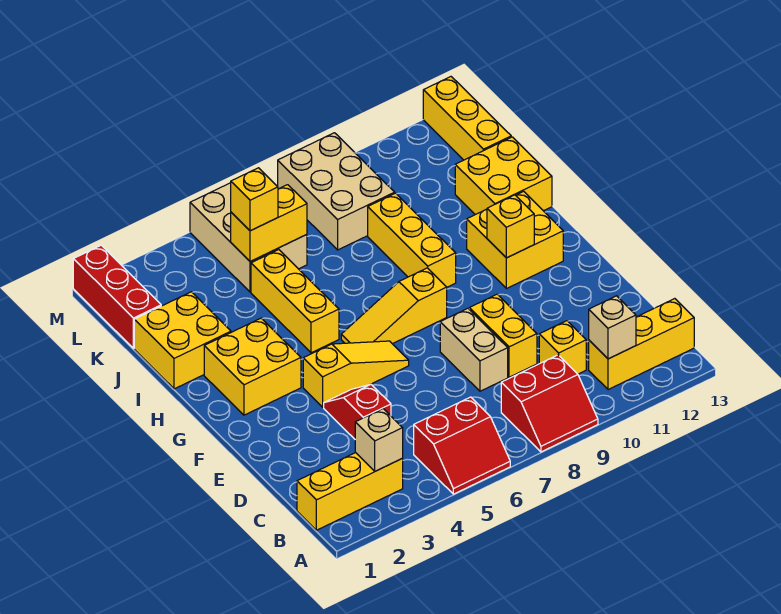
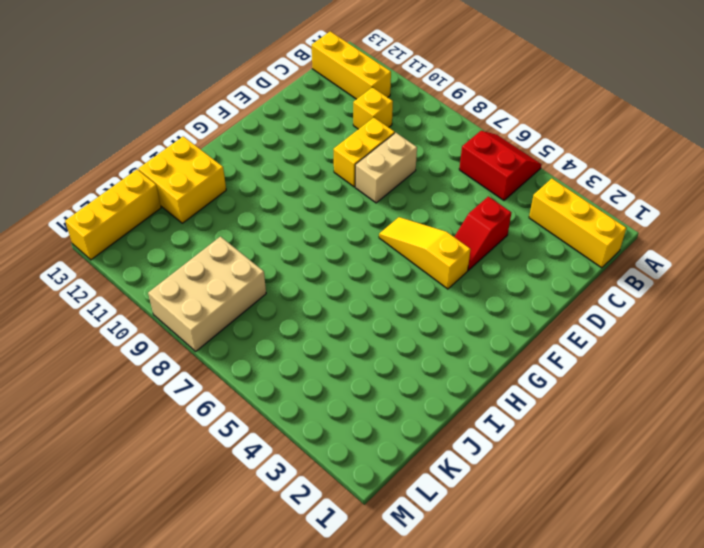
none -> red 2x2 slope [501,355,598,452]
none -> yellow 2x2 brick [204,318,301,415]
none -> yellow 1x3 slope [341,268,447,344]

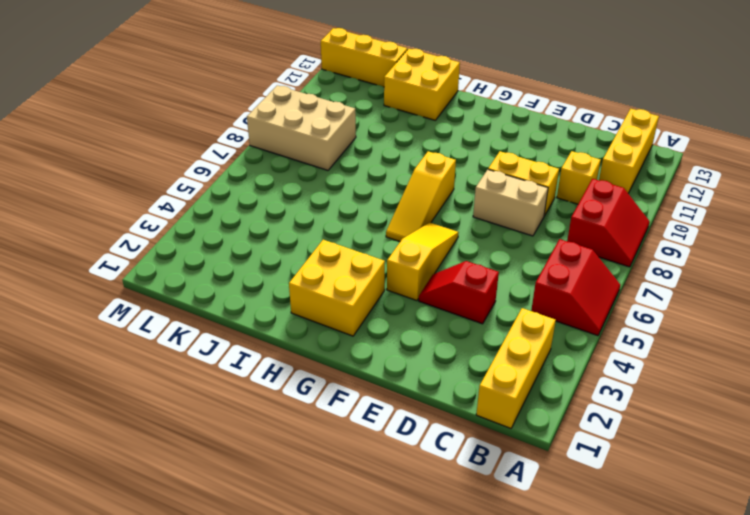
none -> yellow 2x2 brick [467,191,563,289]
none -> yellow 1x3 brick [251,250,339,353]
none -> yellow 1x3 brick [368,193,456,287]

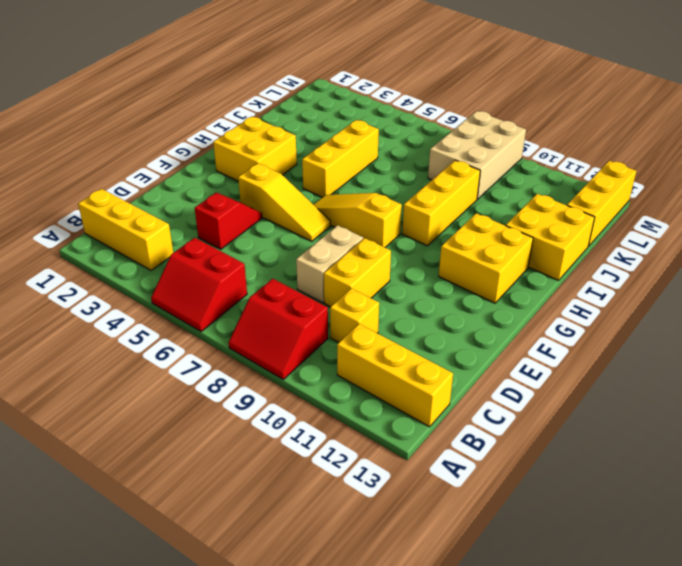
none -> yellow 2x2 brick [134,292,231,389]
none -> red 1x3 brick [73,245,161,349]
none -> tan 2x3 brick [190,183,307,292]

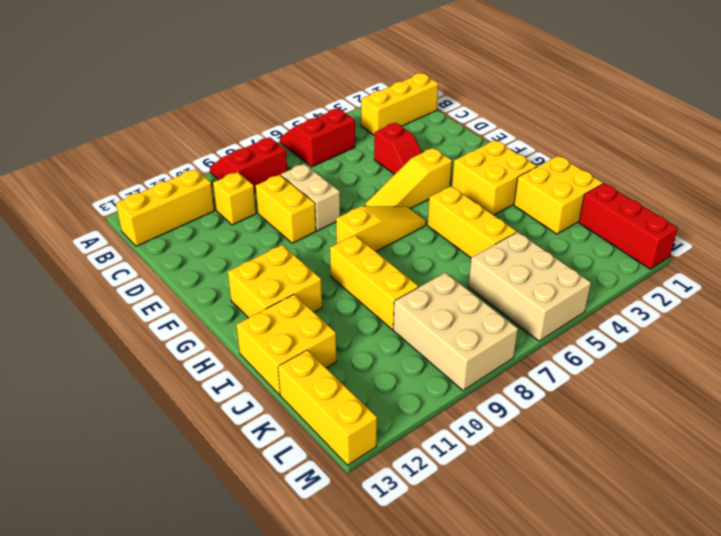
none -> tan 1x1 brick [355,409,403,471]
none -> tan 1x1 brick [589,296,636,359]
none -> yellow 1x1 brick [487,195,534,258]

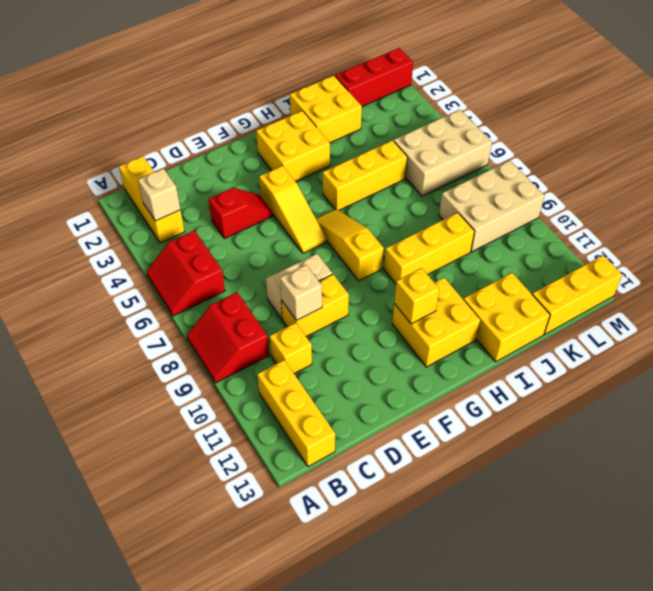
tan 1x1 brick [280,265,322,321] -> tan 1x1 brick moved to [589,296,636,359]
none -> yellow 1x2 brick [231,185,307,262]
none -> yellow 1x1 brick [231,168,278,231]

